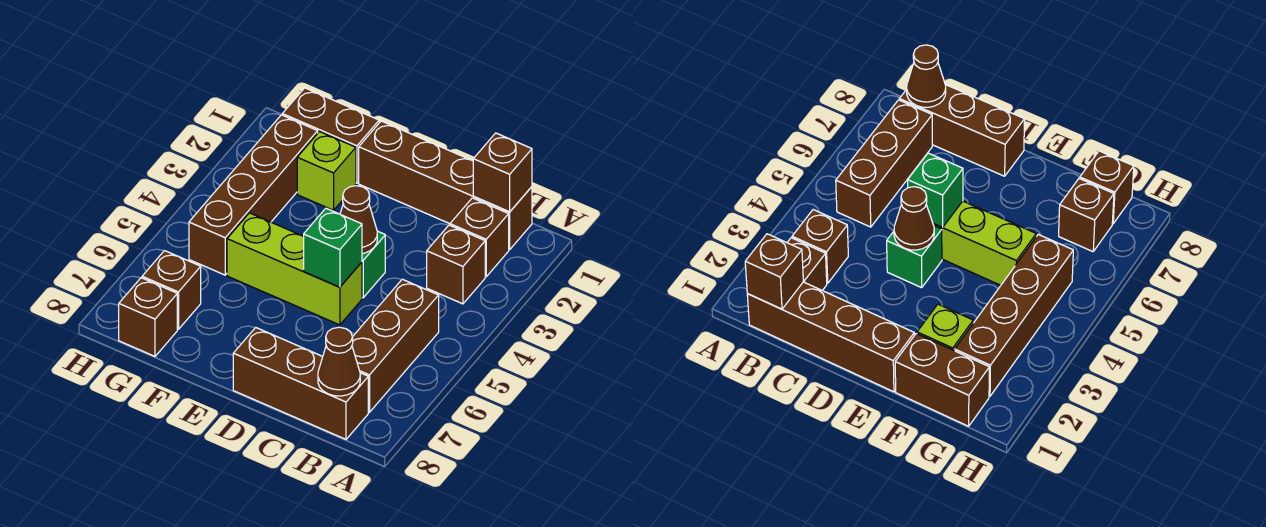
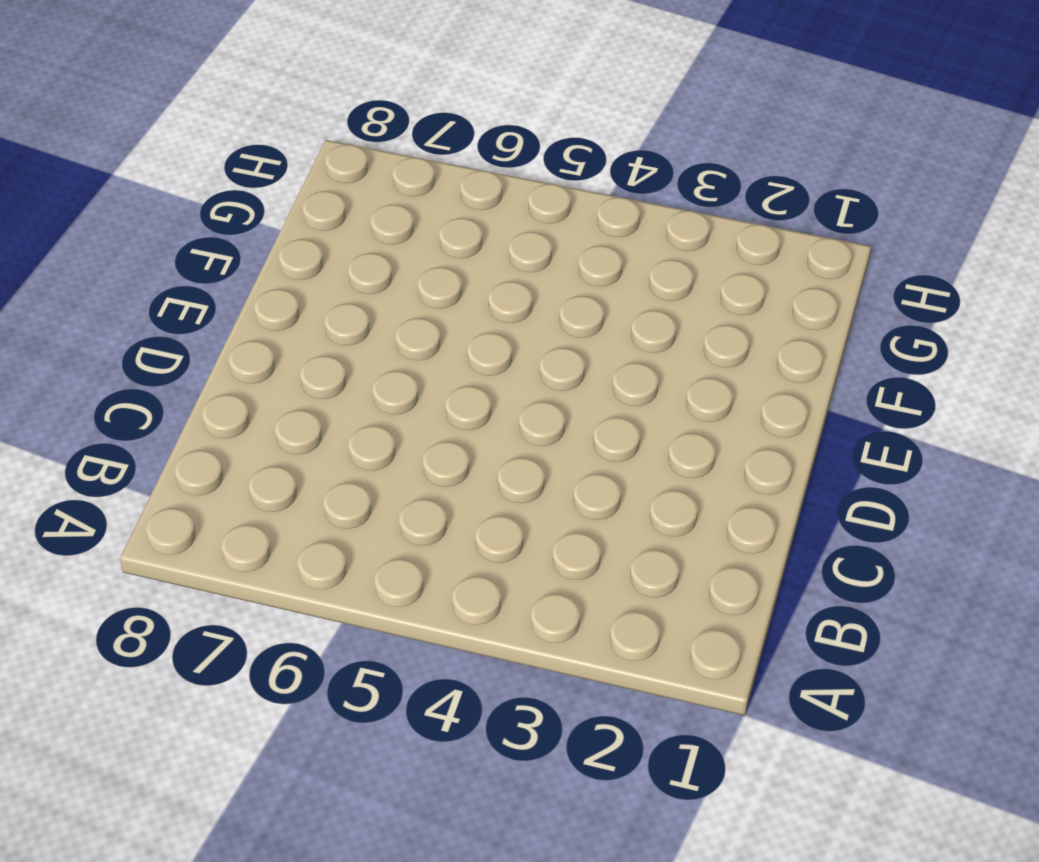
none -> brown 1x4 brick [359,121,532,250]
none -> brown 1x1 brick [450,198,509,277]
none -> brown 1x1 brick [427,225,485,304]

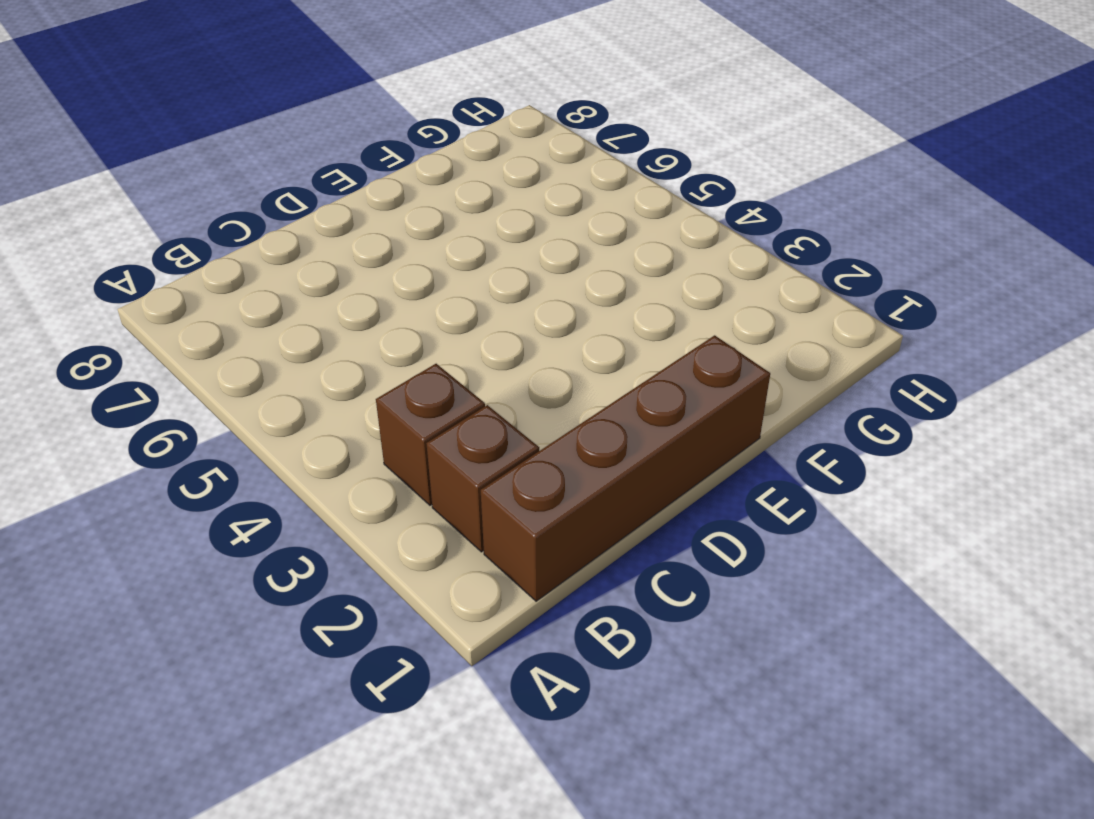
none -> brown 1x3 brick [352,279,439,412]
none -> brown 1x3 brick [233,328,368,439]
none -> green 1x1 brick [362,231,385,298]

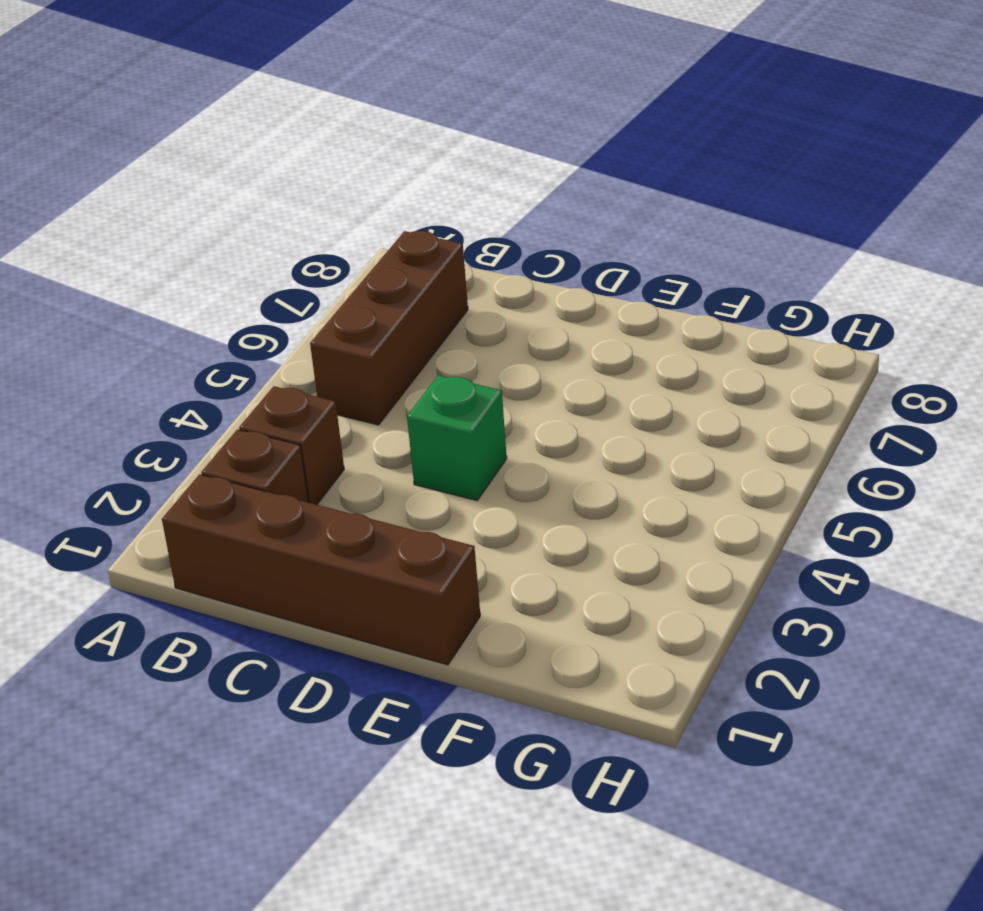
none -> brown 1x3 brick [233,328,368,439]
none -> lime 1x3 brick [227,213,362,325]
none -> brown 1x2 brick [282,88,379,183]

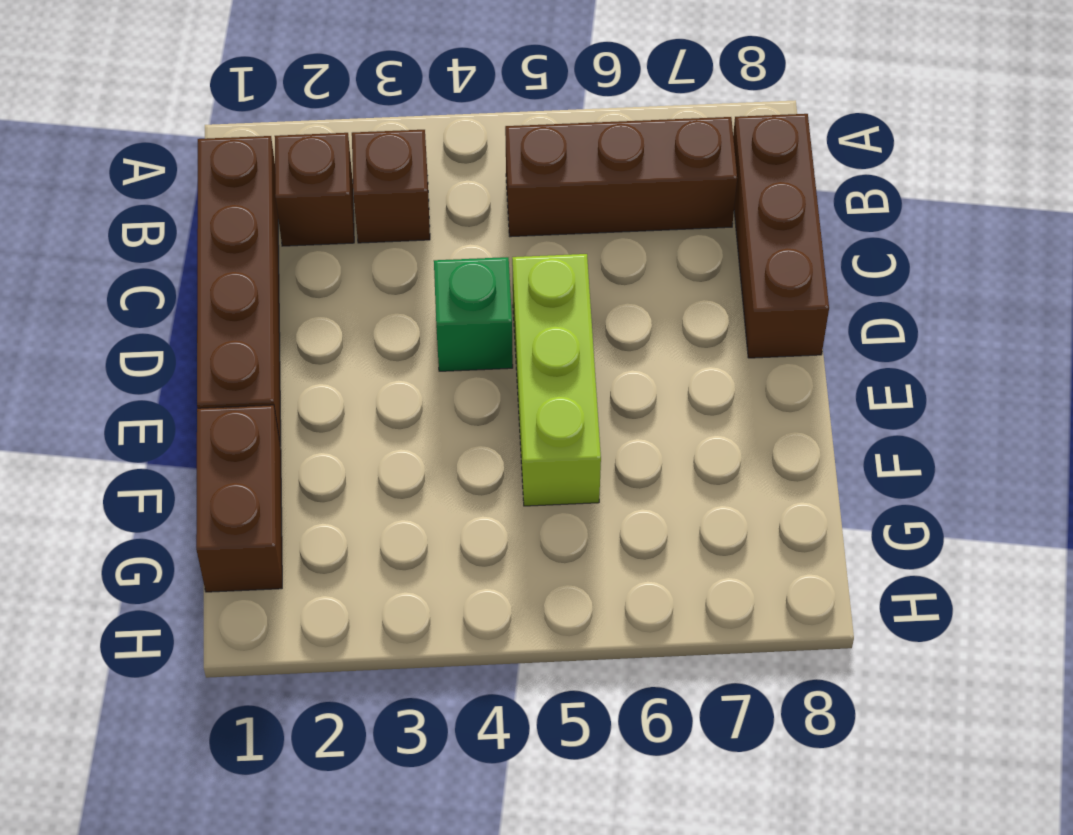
none -> lime 1x1 brick [297,132,356,210]
none -> brown 1x4 brick [189,115,318,275]
none -> brown 1x1 brick [142,251,201,329]

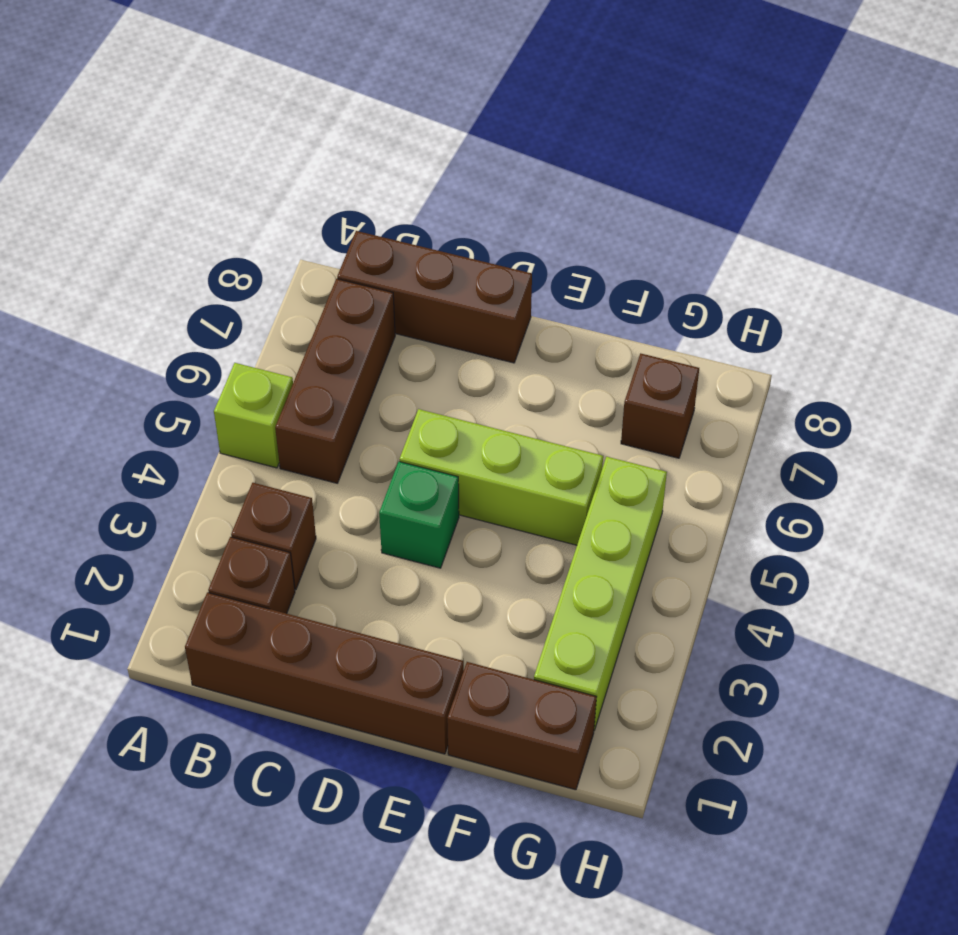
lime 1x1 brick [214,363,293,468] -> lime 1x1 brick moved to [297,132,356,210]
lime 1x4 brick [534,457,667,730] -> brown 1x4 brick [189,115,318,275]
none -> brown 1x1 brick [119,278,177,356]
none -> brown 1x1 brick [473,133,532,212]
none -> brown 1x1 cone [318,327,360,396]

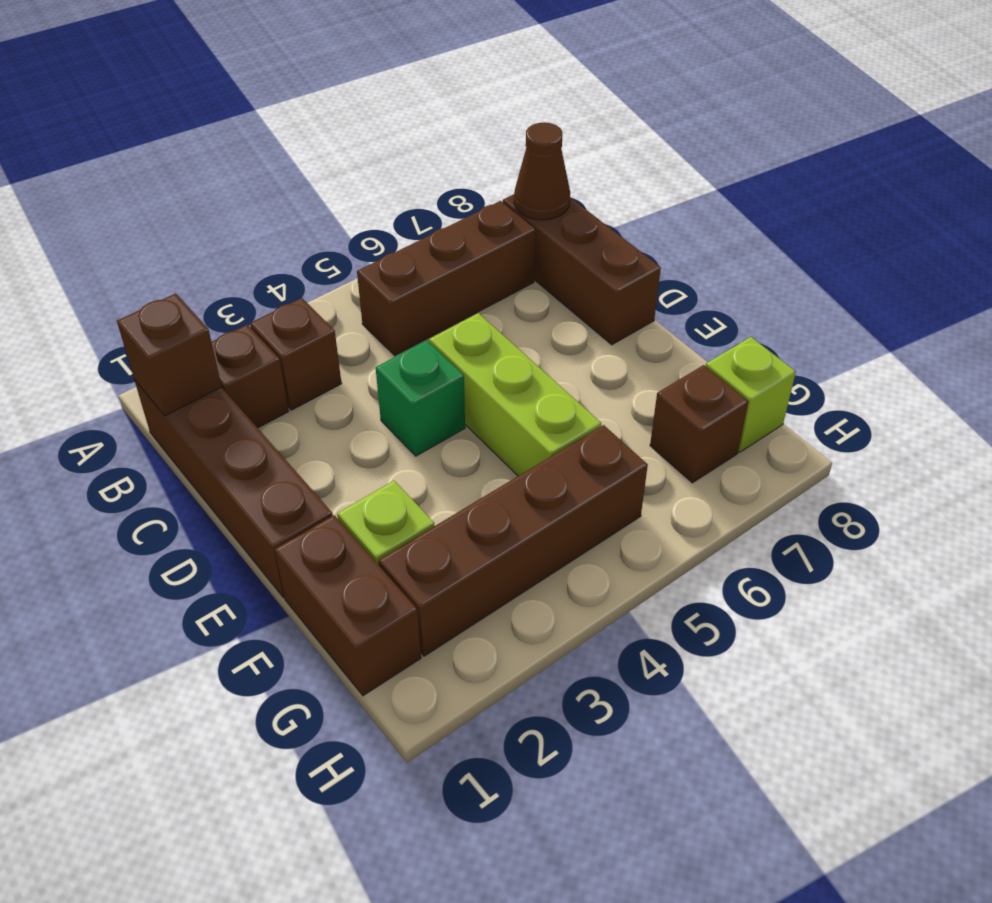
lime 1x1 brick [706,337,796,452] -> brown 1x1 brick [119,278,177,356]
none -> brown 1x1 cone [340,186,377,254]
none -> green 1x1 brick [303,208,362,287]

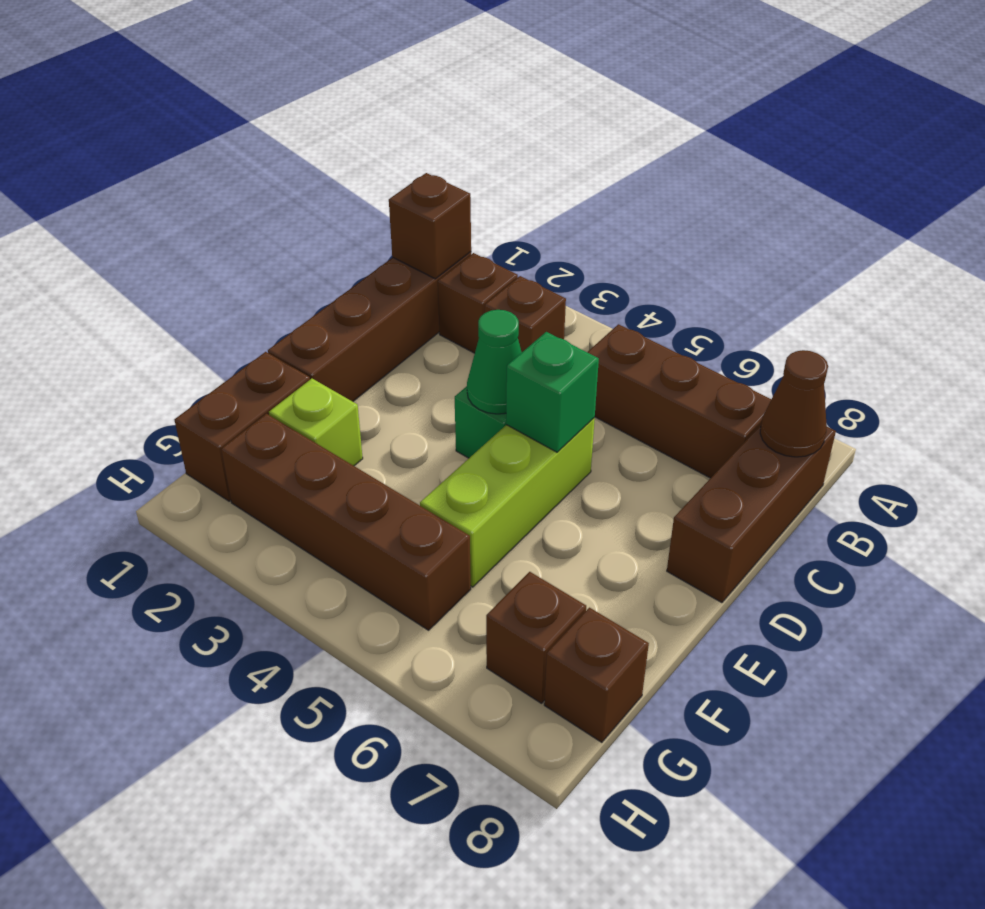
green 1x1 cone [467,310,522,414] -> brown 1x1 cone [340,186,377,254]

